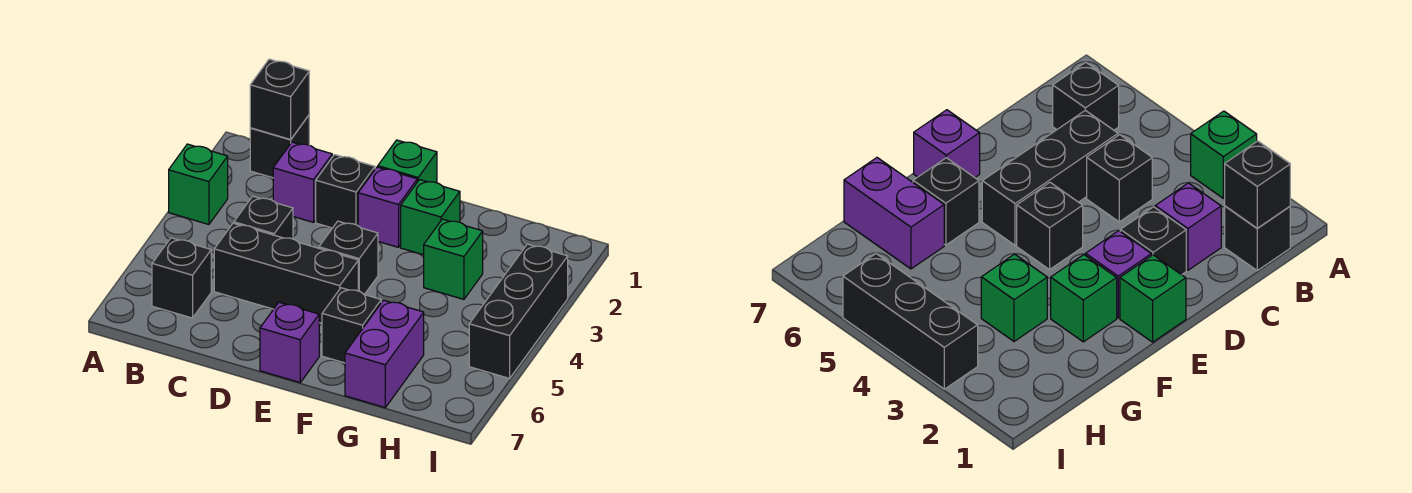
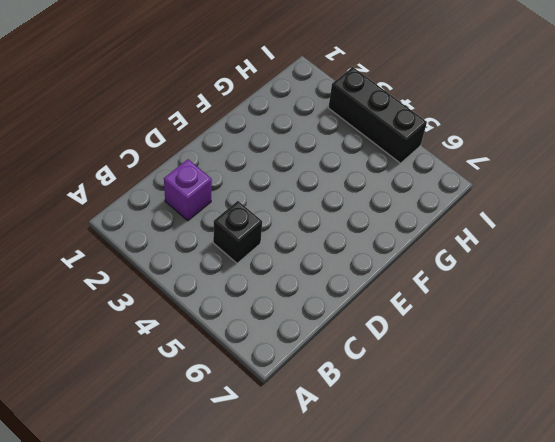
none -> green 1x1 brick [169,144,228,224]
none -> black 1x1 brick [250,115,309,178]
none -> black 1x1 brick [152,238,211,318]

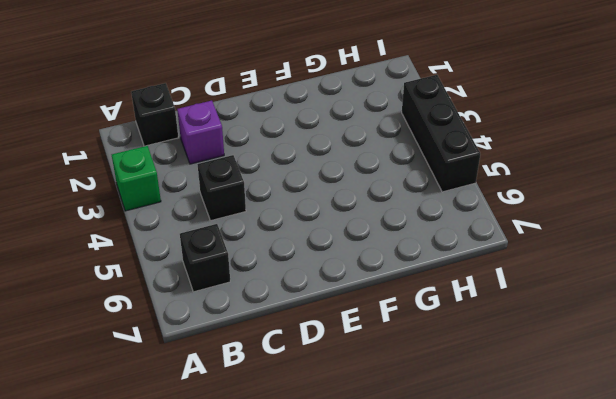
none -> black 1x3 brick [214,223,358,323]
none -> black 1x1 brick [316,155,375,228]
none -> green 1x1 brick [378,140,437,183]

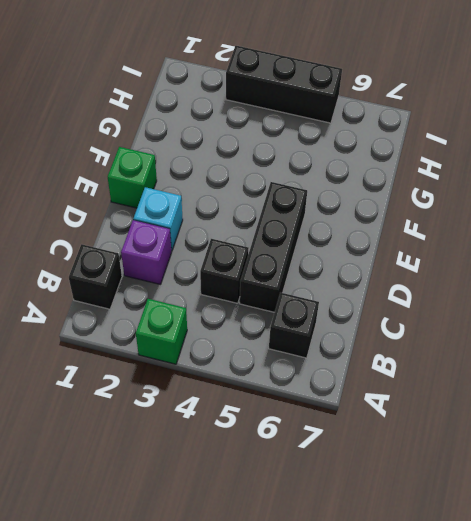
cyan 1x1 brick [133,187,183,251] -> black 1x1 brick [316,155,375,228]
none -> purple 1x1 brick [358,167,417,247]
none -> black 1x1 brick [319,221,378,295]
none -> purple 1x1 brick [260,302,319,382]

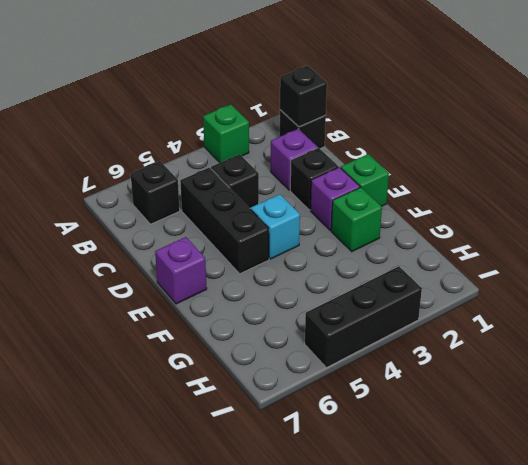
cyan 1x1 brick [251,194,300,259] -> black 1x1 brick [319,221,378,295]
none -> black 1x1 brick [322,288,381,363]
none -> green 1x1 brick [424,219,483,299]
none -> purple 1x2 brick [345,300,424,407]

